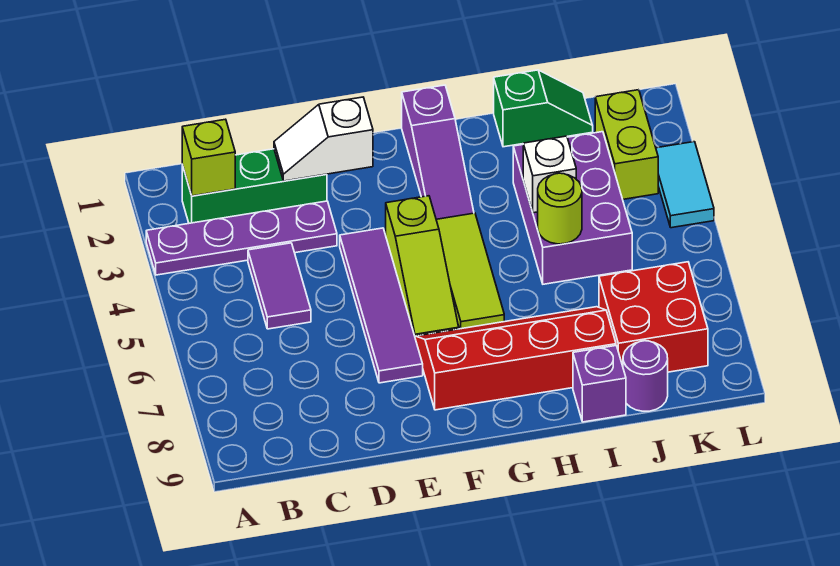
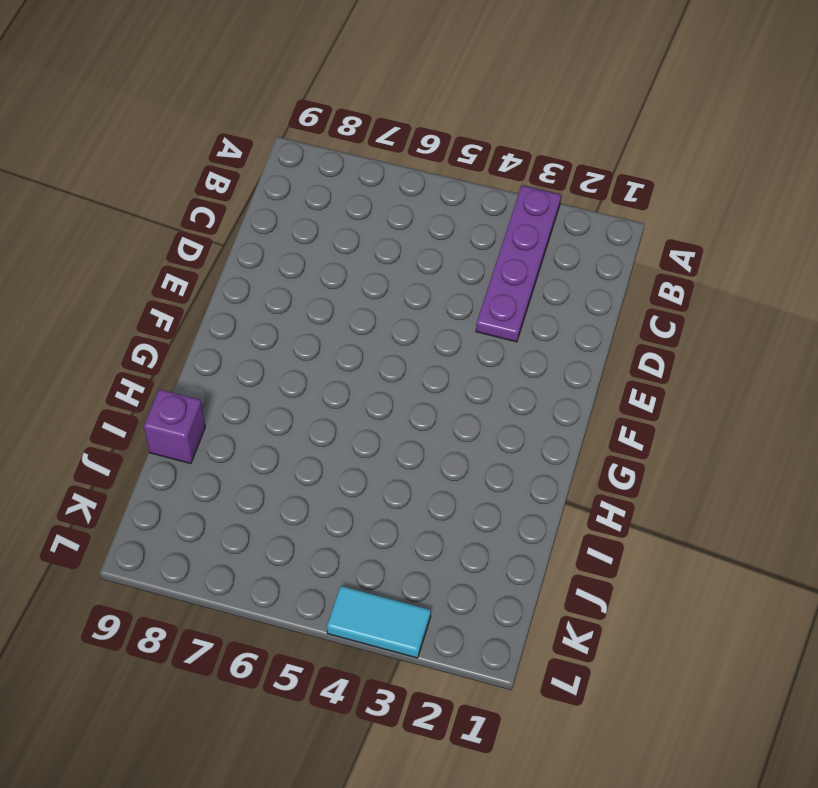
none -> green 1x3 brick [182,149,327,223]
none -> purple 1x2 tile [248,243,311,329]
none -> purple 1x4 tile [340,228,423,383]

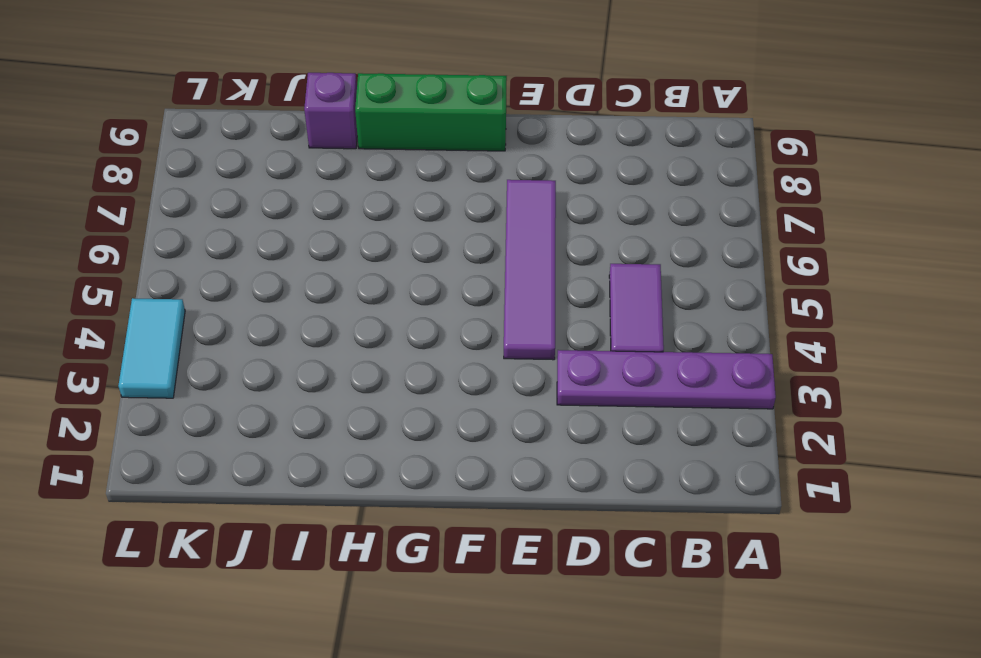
green 1x3 brick [355,73,507,151] -> green 1x3 brick moved to [182,149,327,223]
none -> lime 1x3 slope [386,196,459,336]
none -> red 2x4 slope [415,307,616,410]
none -> purple 1x3 slope [402,85,474,219]

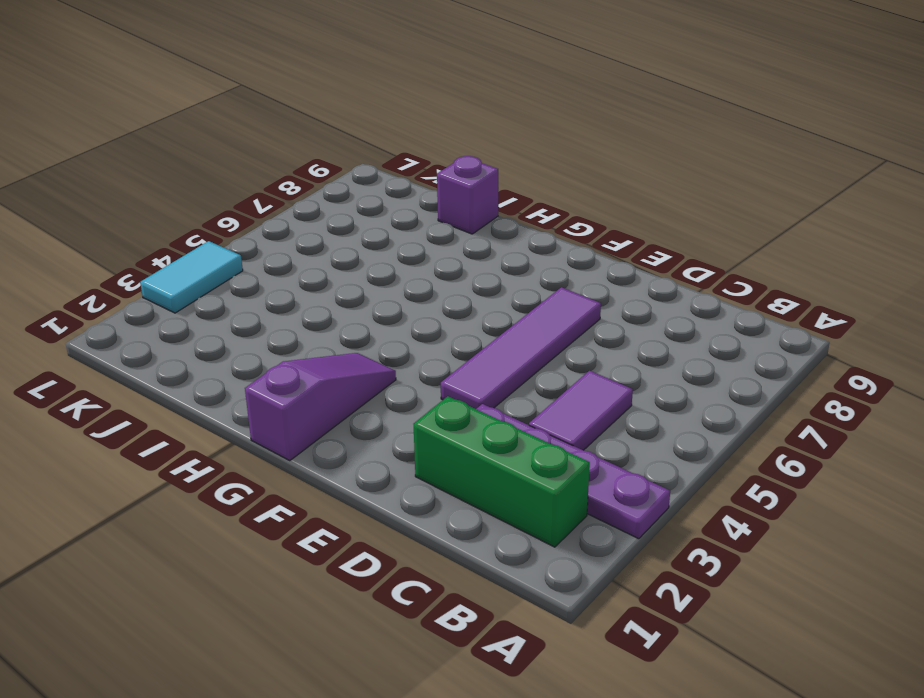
none -> lime 1x3 slope [386,196,459,336]
none -> red 2x4 slope [415,307,616,410]
none -> lime 1x3 tile [436,213,504,329]

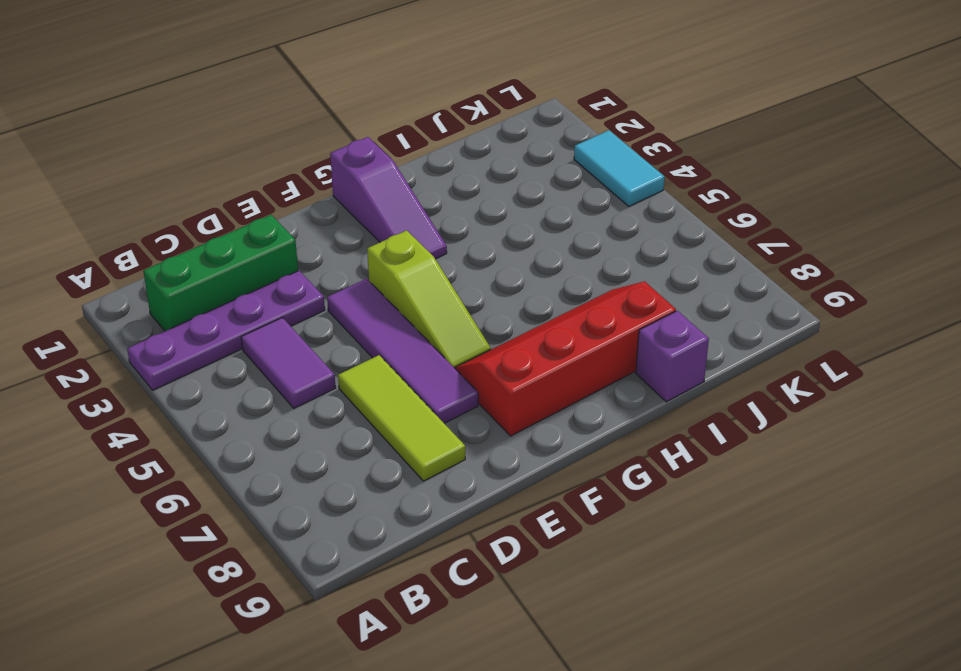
lime 1x3 tile [338,355,465,481] -> lime 1x3 tile moved to [436,213,504,329]
none -> green 1x2 slope [494,70,593,147]
none -> purple 2x3 brick [513,132,632,284]
none -> red 2x2 brick [599,262,708,372]

